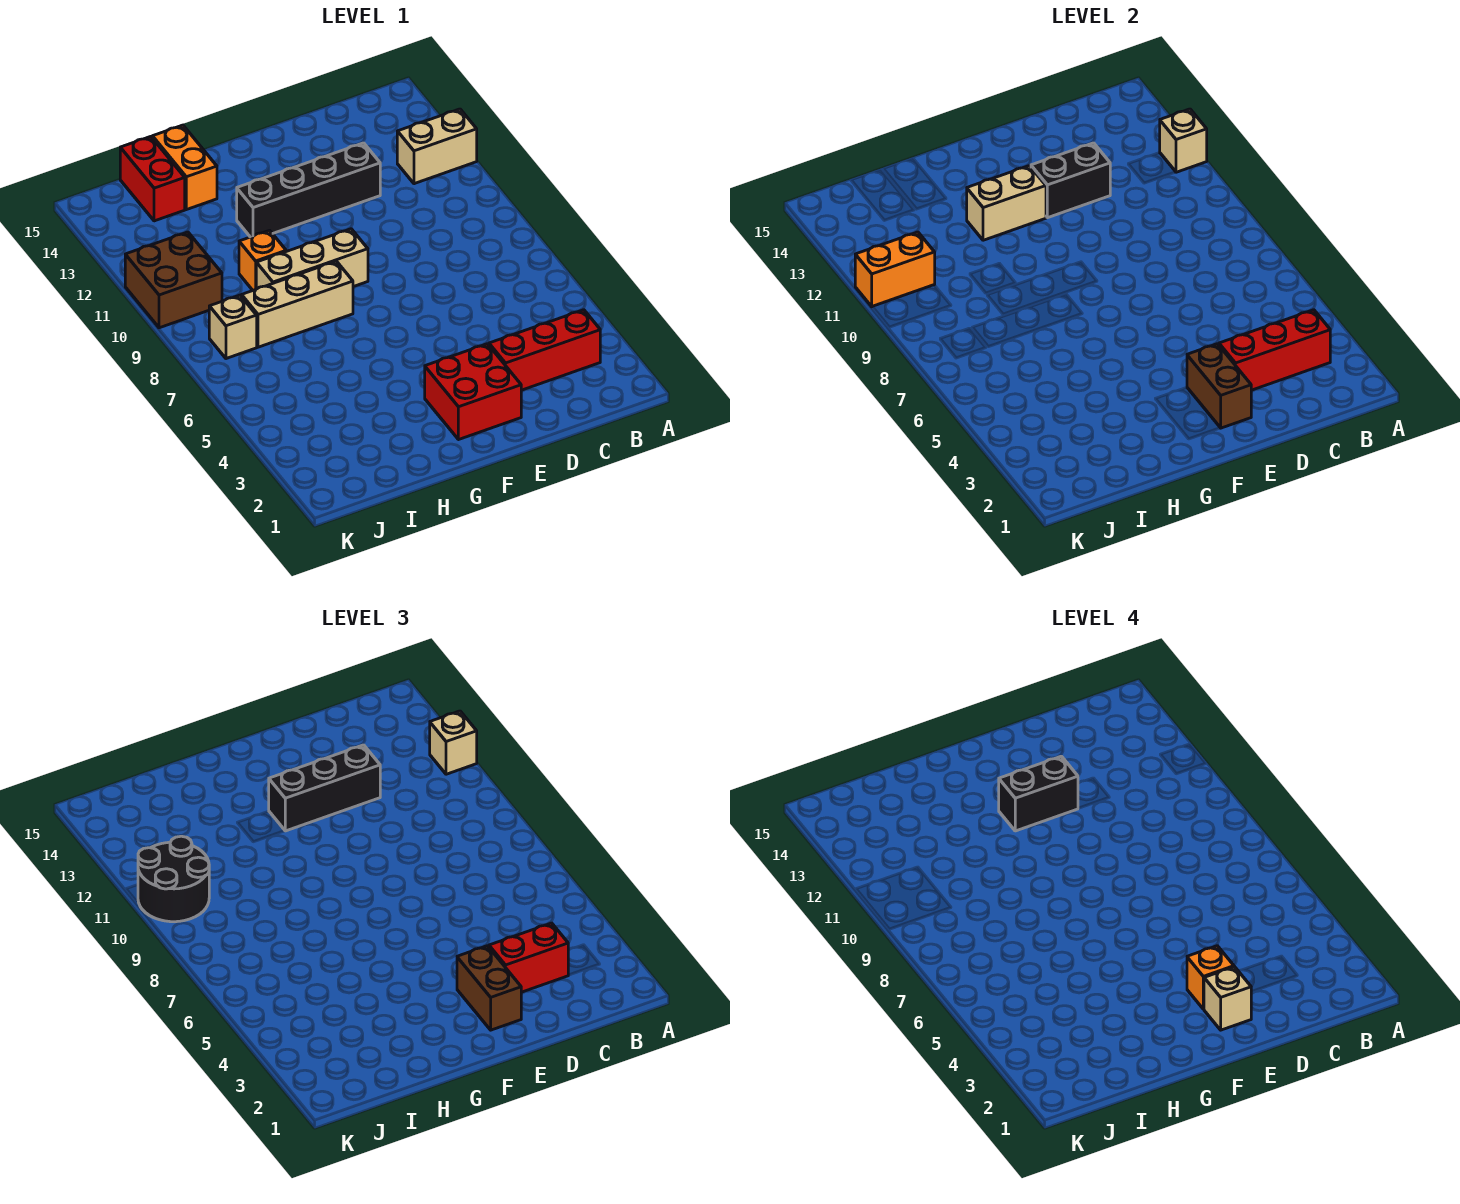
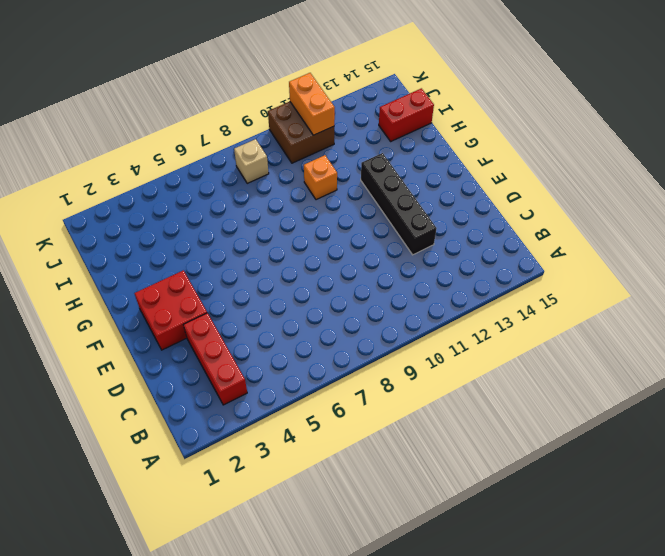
none -> tan 1x2 brick [397,109,477,184]
none -> tan 1x3 brick [256,229,368,289]
none -> tan 1x3 brick [242,261,353,347]

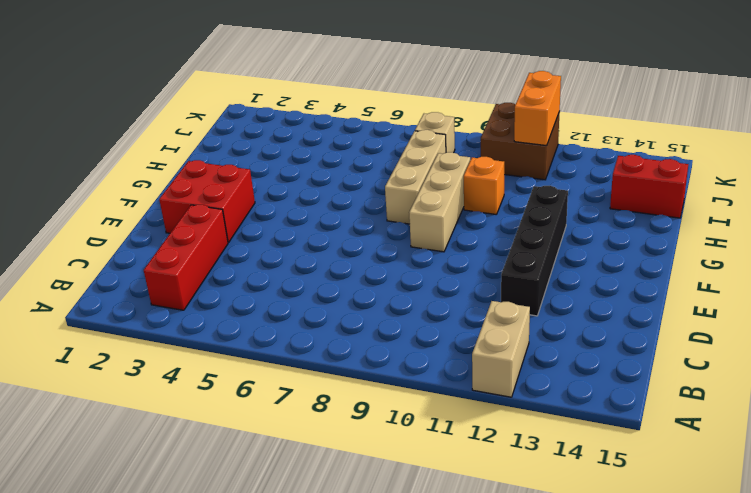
none -> orange 1x2 brick [152,125,217,210]
none -> tan 1x1 brick [1160,109,1207,172]
none -> red 1x3 brick [1219,310,1330,390]

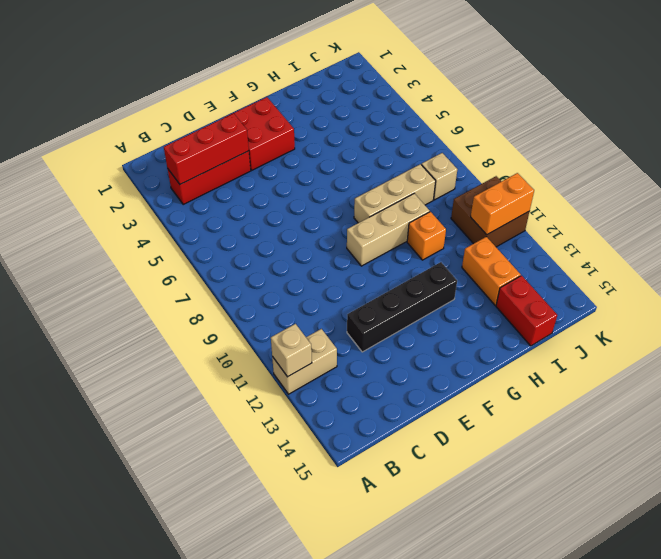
orange 1x2 brick [462,237,521,305] -> orange 1x2 brick moved to [152,125,217,210]
none -> black 1x2 brick [1031,143,1110,218]
none -> brown 1x2 brick [1187,344,1251,428]
none -> tan 1x2 brick [967,166,1046,240]

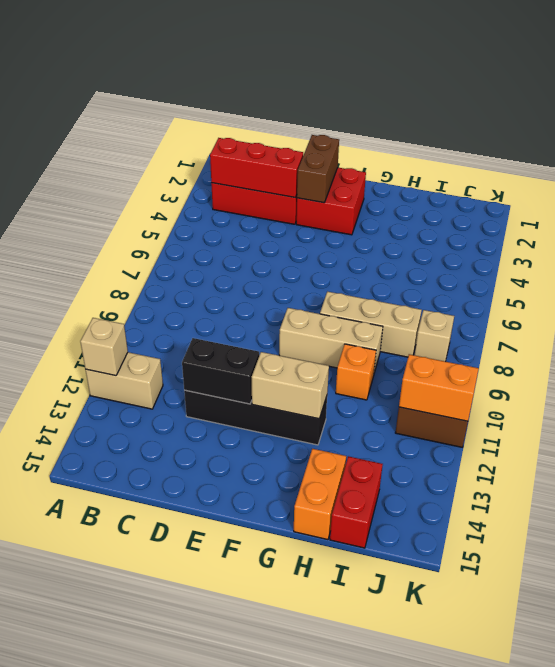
none -> tan 1x1 brick [430,711,477,774]
none -> red 1x2 brick [489,923,568,992]
none -> black 1x3 brick [269,745,380,831]

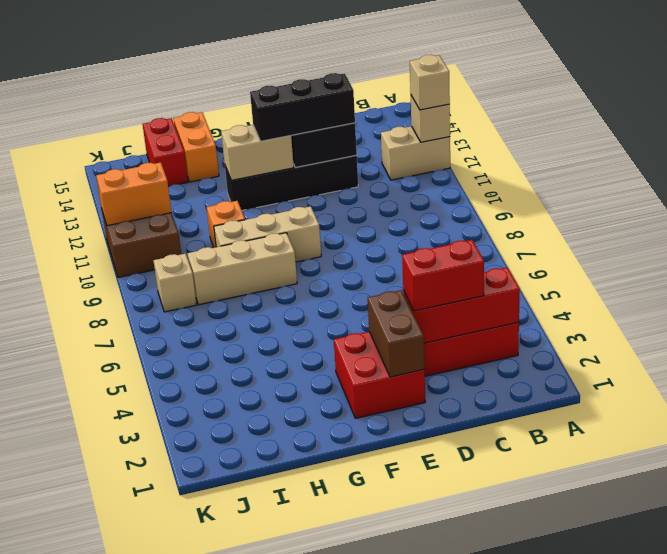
none -> brown 1x2 brick [457,946,521,1030]
none -> black 2x2 round brick [138,836,209,922]
none -> tan 1x1 brick [1204,967,1251,1030]

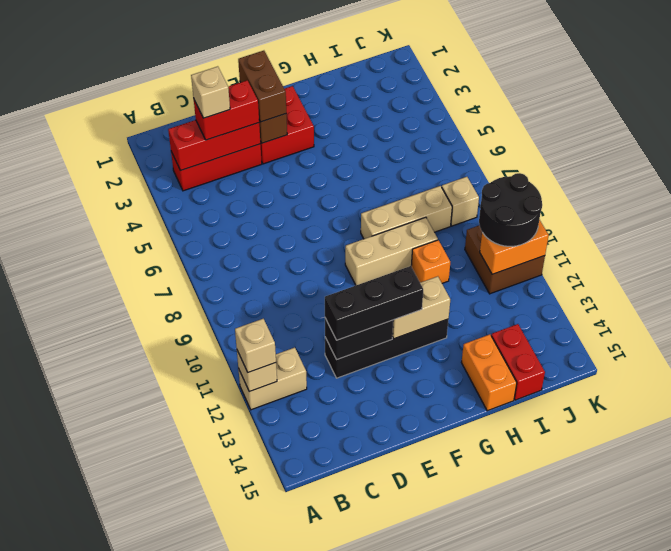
tan 1x1 brick [191,66,230,118] -> tan 1x1 brick moved to [1204,967,1251,1030]
none -> orange 1x1 brick [1187,946,1234,1009]
none -> black 1x2 brick [999,756,1078,831]

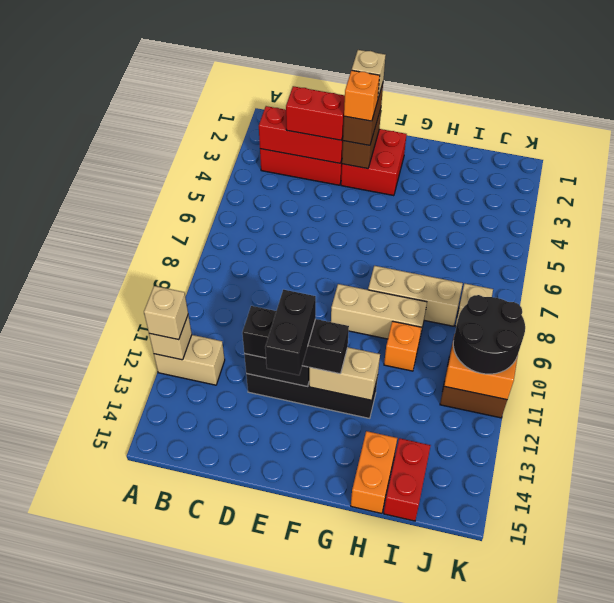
black 1x2 brick [265,290,316,375] -> black 1x2 brick turned to [999,756,1078,831]

